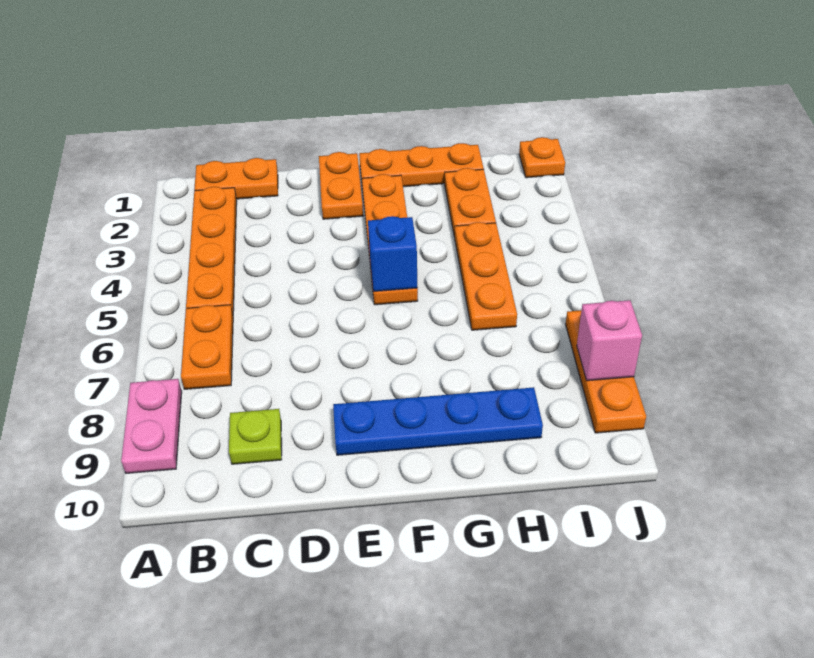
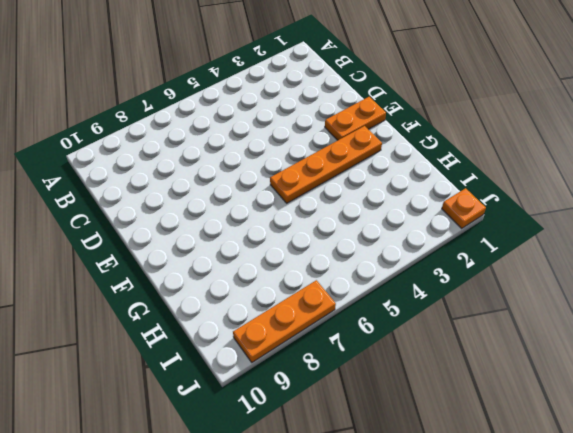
none -> pink 1x2 plate [121,379,182,473]
none -> orange 1x2 plate [195,158,278,199]
none -> orange 1x4 plate [186,187,237,313]

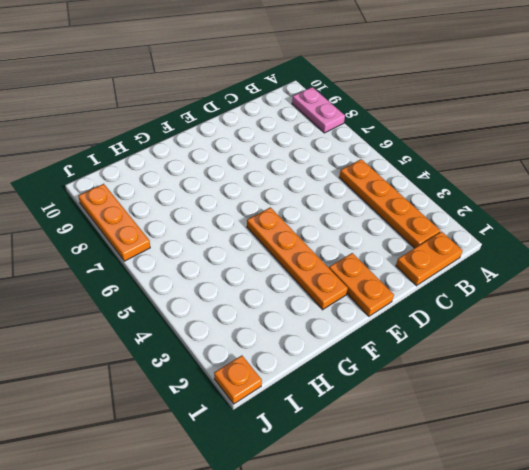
none -> orange 1x2 plate [181,305,233,389]
none -> lime 1x1 plate [229,409,282,464]
none -> blue 1x4 plate [333,387,543,455]

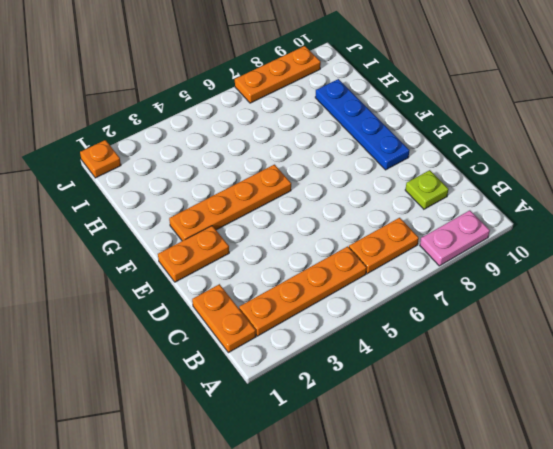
none -> orange 1x3 plate [359,143,484,187]
none -> orange 1x2 plate [445,168,496,237]
none -> orange 1x3 plate [455,222,517,330]

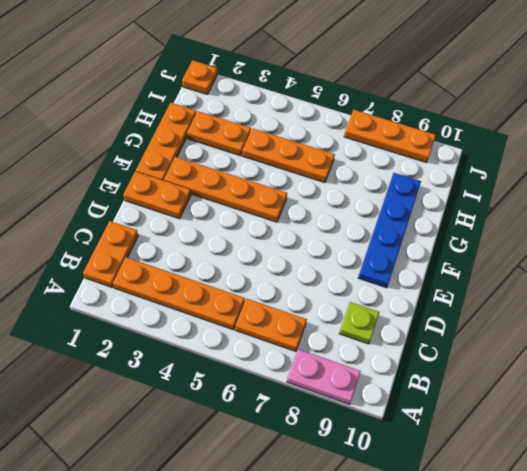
none -> blue 1x1 brick [368,216,418,292]
none -> pink 1x1 brick [577,300,642,381]

